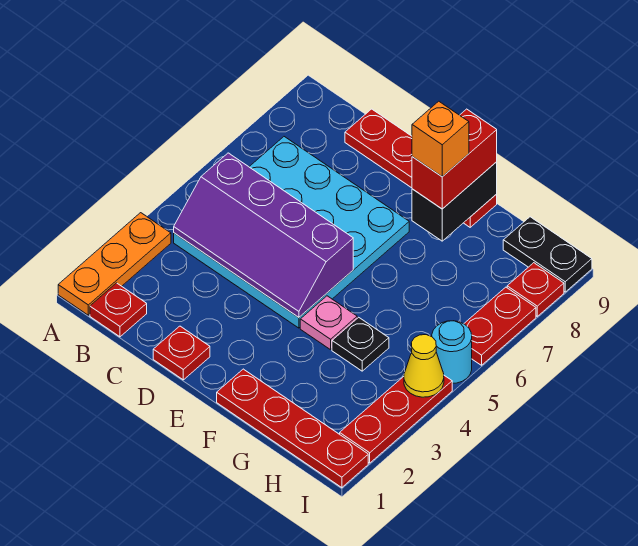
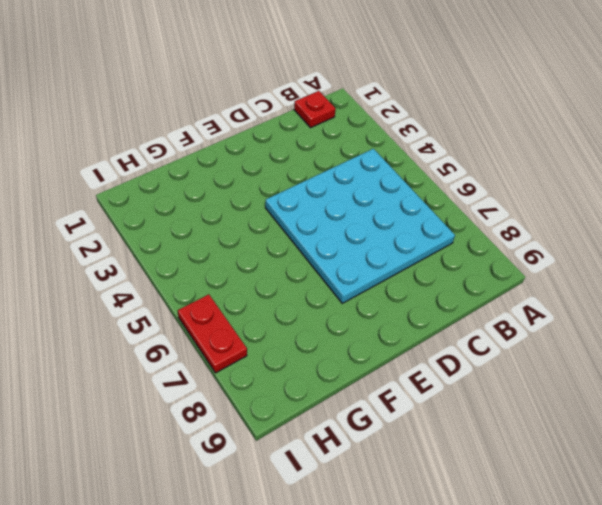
none -> orange 1x3 plate [58,213,171,315]
none -> red 1x4 plate [345,109,497,227]
none -> red 1x1 plate [153,326,210,380]

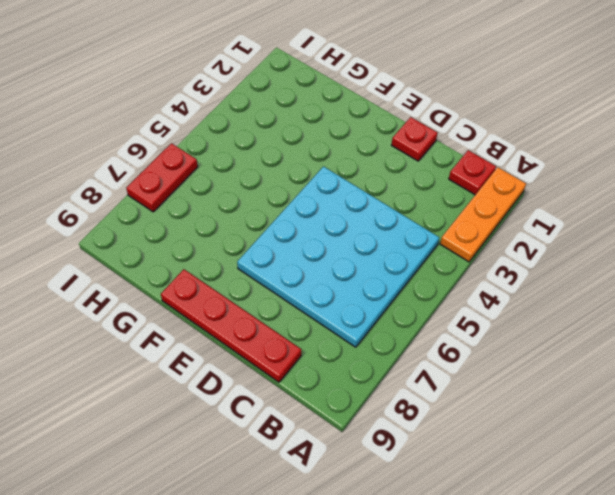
none -> red 1x4 plate [217,369,368,488]
none -> pink 1x1 plate [300,296,357,350]
none -> black 1x1 plate [332,317,389,371]

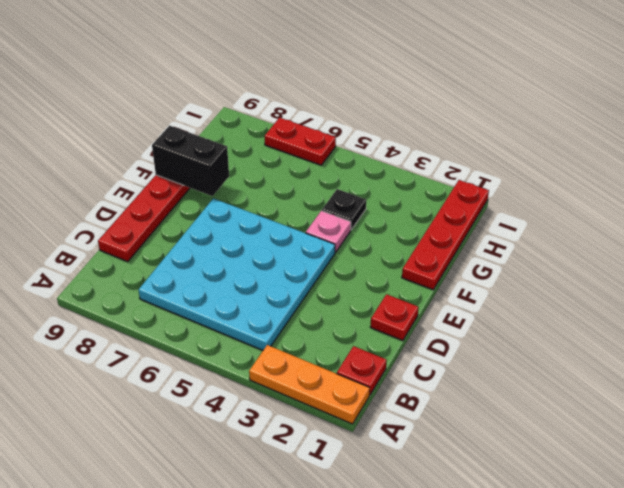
none -> black 1x2 plate [503,217,592,292]
none -> red 1x3 plate [340,376,452,463]
none -> cyan 1x1 round brick [432,321,472,383]

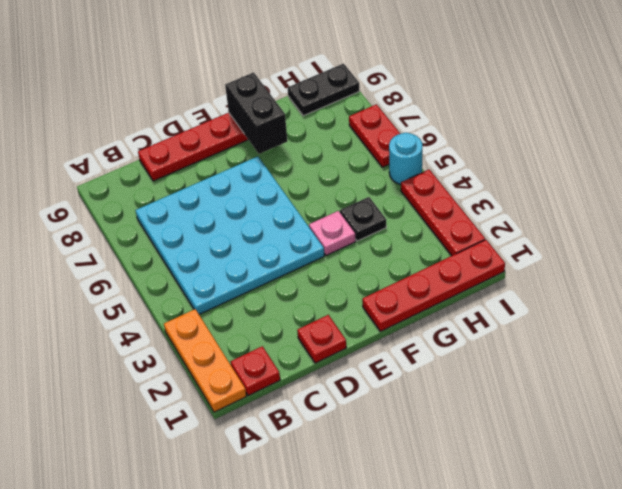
none -> red 1x1 plate [507,263,564,316]
none -> purple 2x4 slope [174,153,353,317]
none -> yellow 1x1 cone [404,335,444,397]

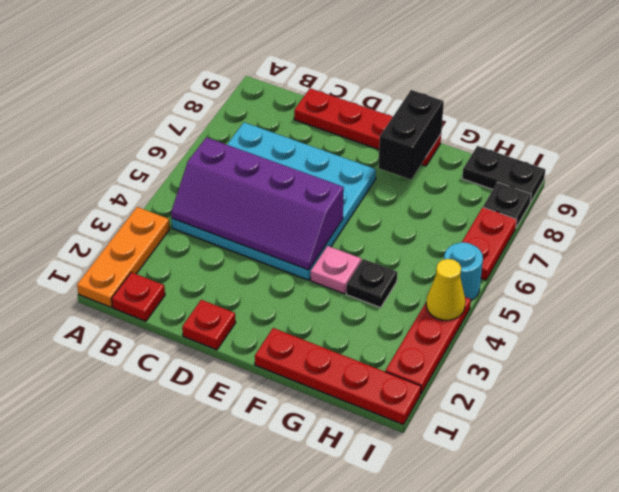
black 1x1 plate [483,182,531,227] -> red 1x1 plate [507,263,564,316]
none -> red 1x2 brick [412,109,497,209]
none -> orange 1x1 brick [412,101,469,177]

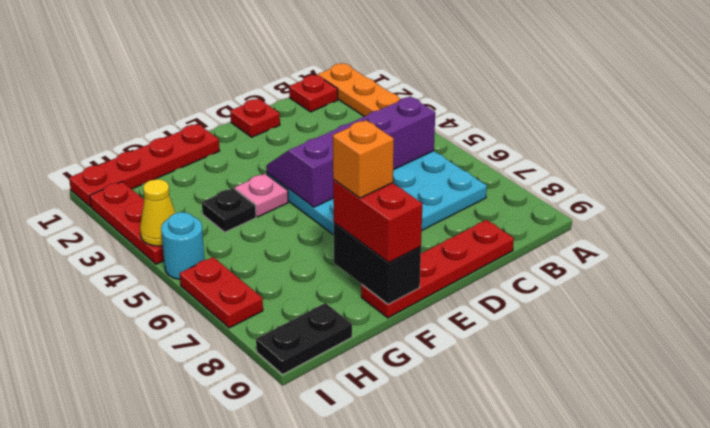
none -> red 1x1 plate [507,263,564,316]

